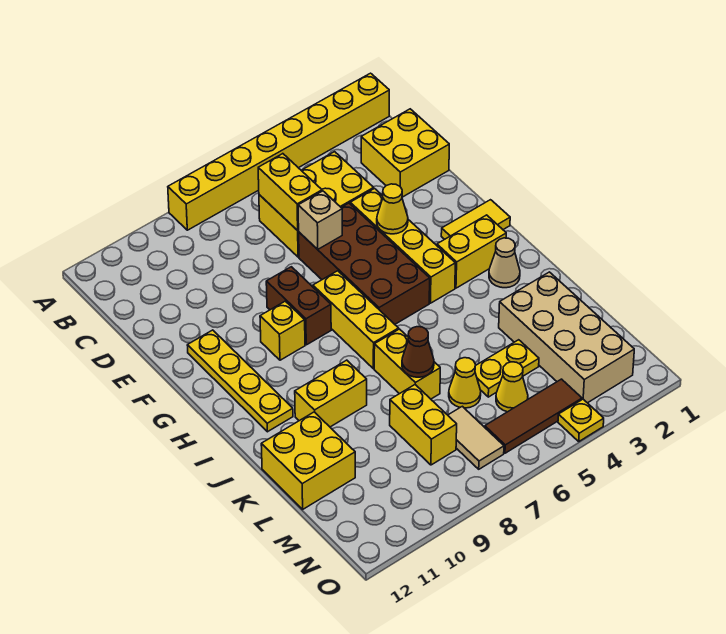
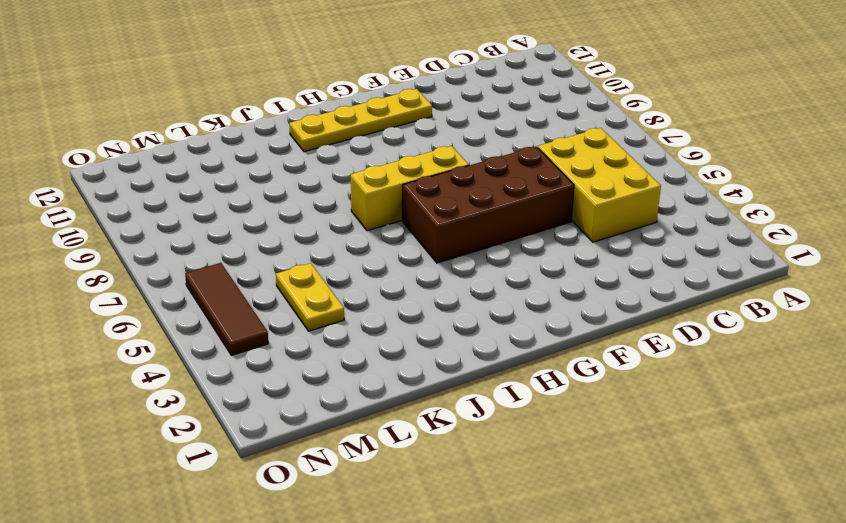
none -> yellow 1x8 brick [168,73,389,230]
none -> yellow 2x2 brick [361,109,449,197]
none -> yellow 1x4 brick [350,189,455,303]

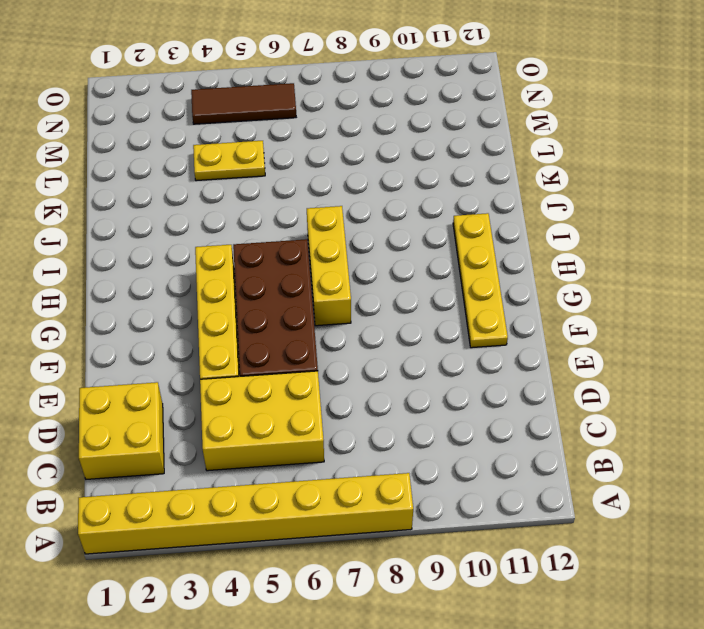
none -> brown 1x2 brick [266,267,331,345]
none -> yellow 1x2 tile [441,200,510,239]
none -> yellow 1x1 brick [260,301,305,360]

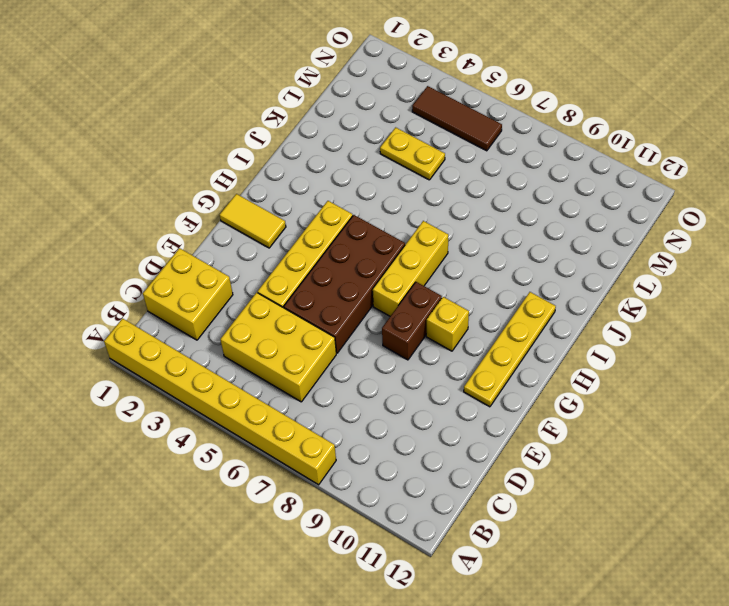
none -> yellow 1x2 brick [437,215,506,288]
none -> tan 1x1 cone [489,238,520,288]
none -> yellow 1x2 brick [374,329,440,399]

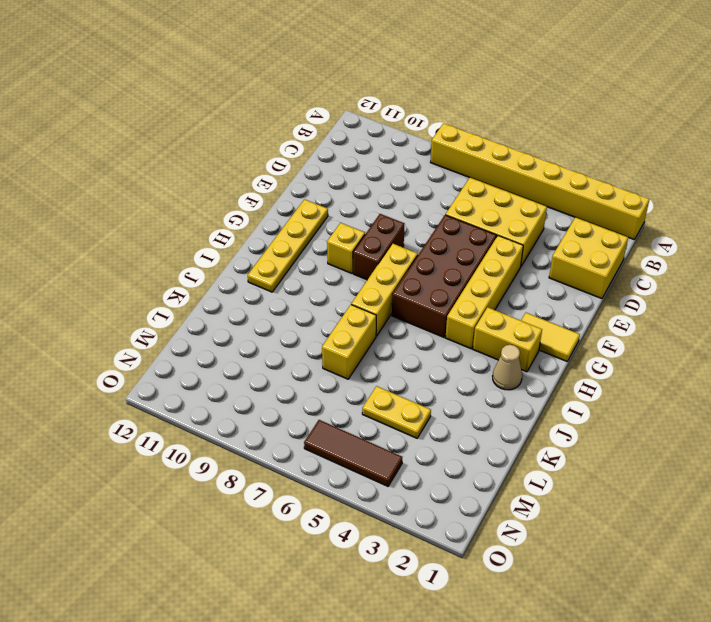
none -> yellow 1x2 brick [295,360,367,427]
none -> tan 2x4 brick [499,272,634,403]
none -> yellow 2x2 brick [261,412,355,509]

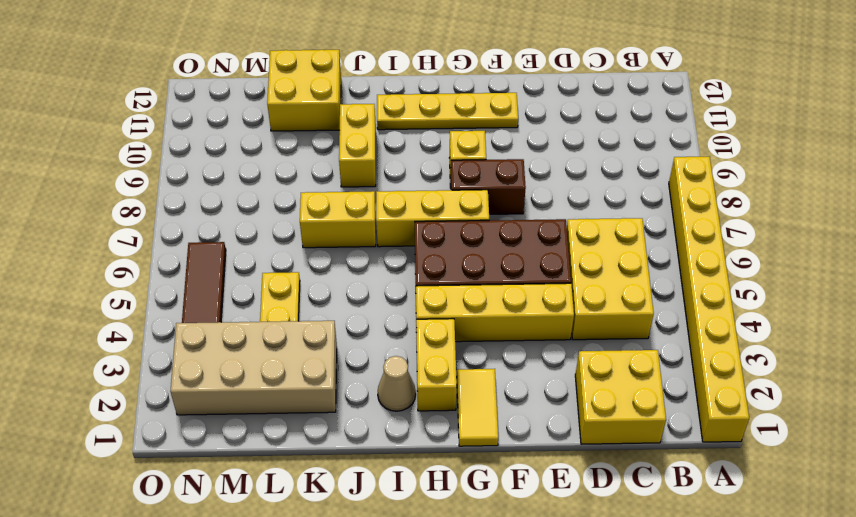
none -> yellow 1x1 cone [449,358,481,408]
none -> yellow 1x2 brick [390,385,457,465]
none -> yellow 1x1 cone [496,362,528,412]

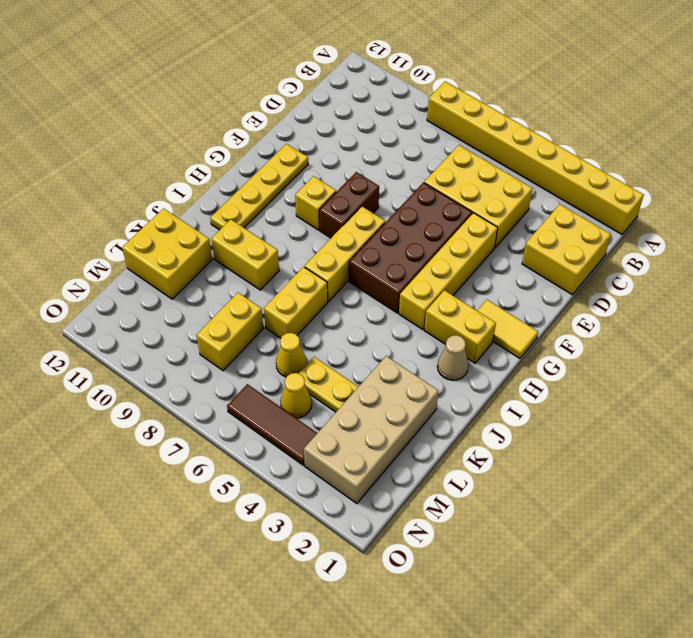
none -> tan 1x2 tile [448,406,504,469]
none -> yellow 1x1 plate [558,399,604,441]
none -> yellow 1x2 brick [258,154,322,231]

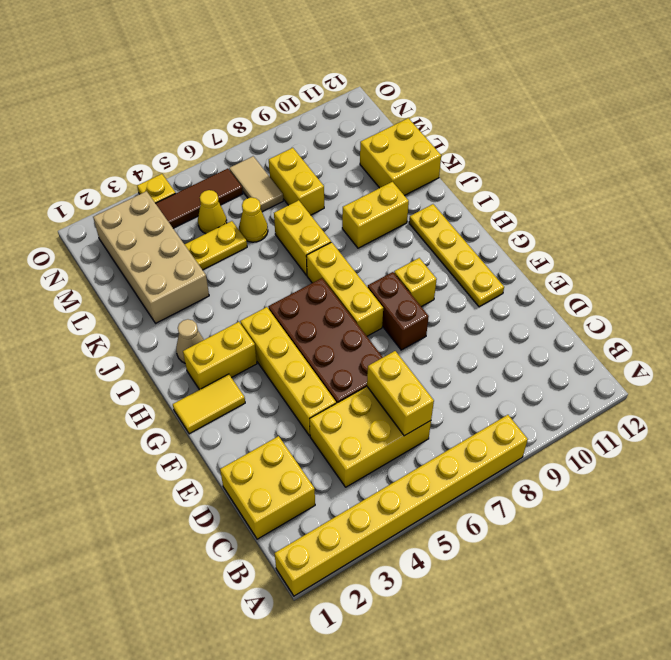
none -> tan 1x1 brick [298,191,342,249]
none -> yellow 1x1 cone [377,184,408,234]
none -> brown 1x1 cone [402,327,434,377]

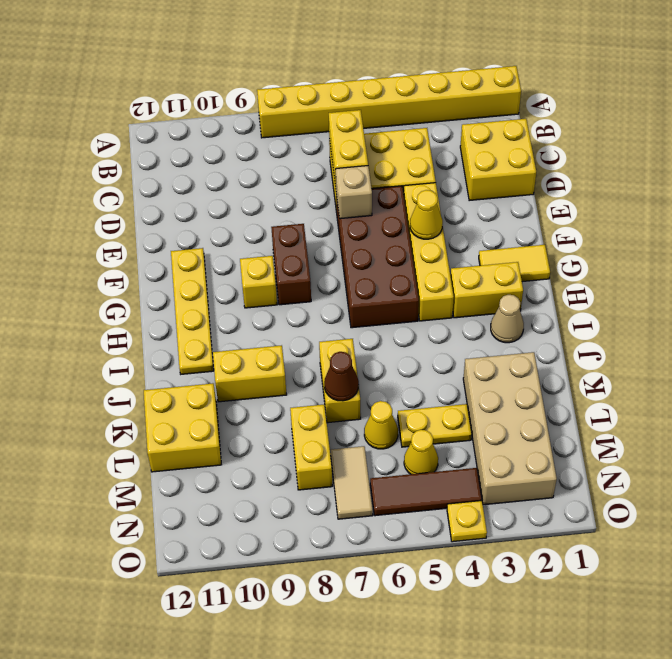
none -> yellow 1x3 brick [313,271,399,369]

